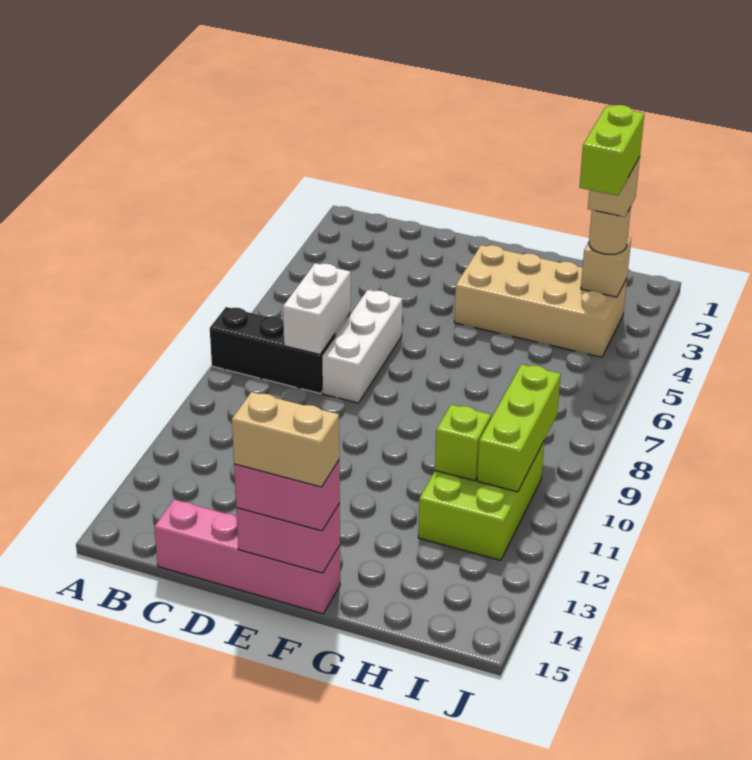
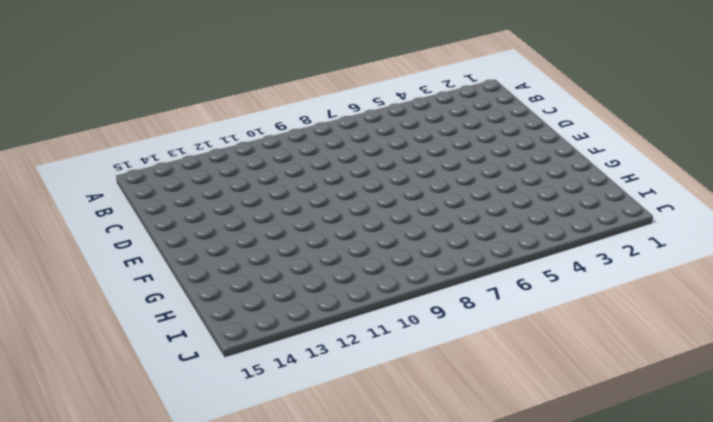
none -> black 1x3 brick [210,307,335,393]
none -> pink 1x4 brick [154,500,340,614]
none -> white 1x3 brick [322,290,402,403]

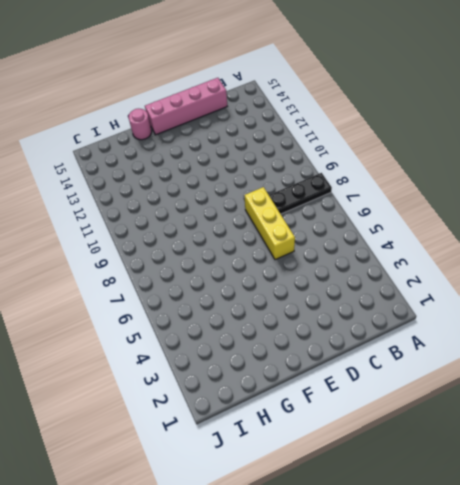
black 1x3 plate [269,173,332,214] -> black 1x3 brick [210,307,335,393]
yellow 1x3 brick [244,187,295,260] -> white 1x3 brick [322,290,402,403]
pink 1x1 round brick [128,109,152,140] -> none
none -> tan 2x4 brick [454,245,627,357]
none -> lime 2x3 brick [418,442,544,560]
none -> white 1x2 brick [283,263,351,354]

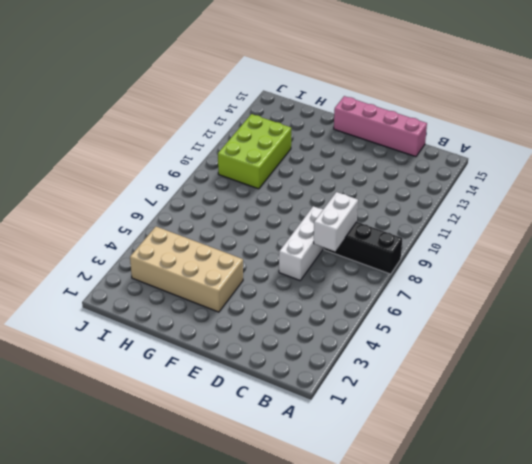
none -> pink 1x2 brick [236,504,340,573]
none -> lime 1x1 brick [435,405,491,481]
none -> tan 1x1 brick [581,238,631,297]

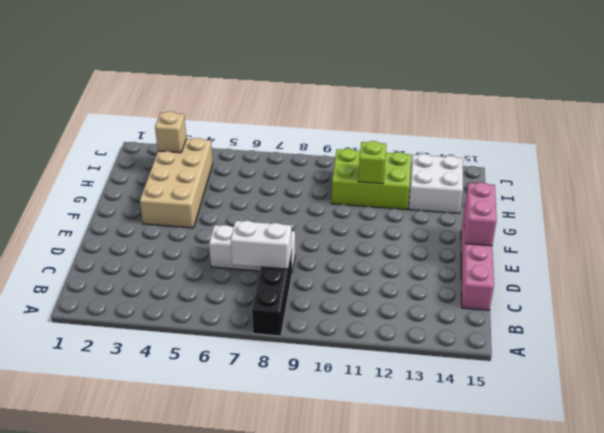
white 2x2 brick [409,154,463,213] -> none
none -> lime 1x3 brick [477,364,561,492]
none -> pink 1x2 brick [234,461,340,531]
none -> tan 1x1 round brick [589,208,631,254]

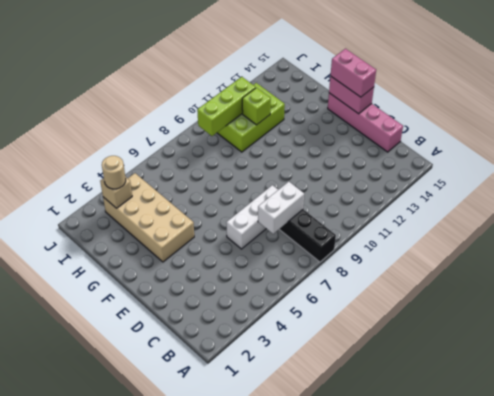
none -> tan 1x2 brick [232,392,339,487]
none -> tan 1x1 brick [588,157,640,217]
none -> lime 1x2 brick [579,105,644,196]

